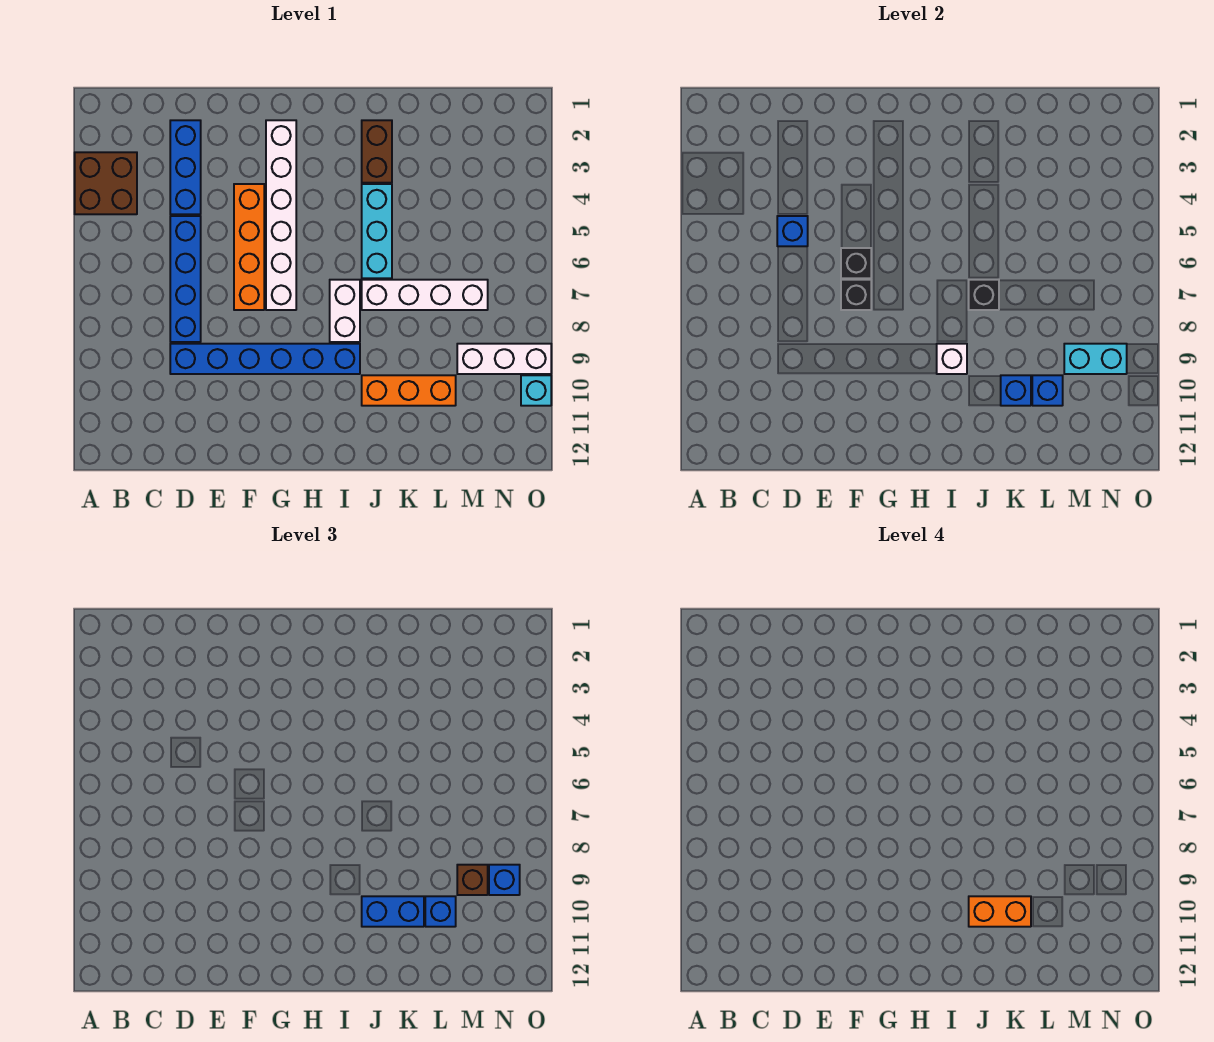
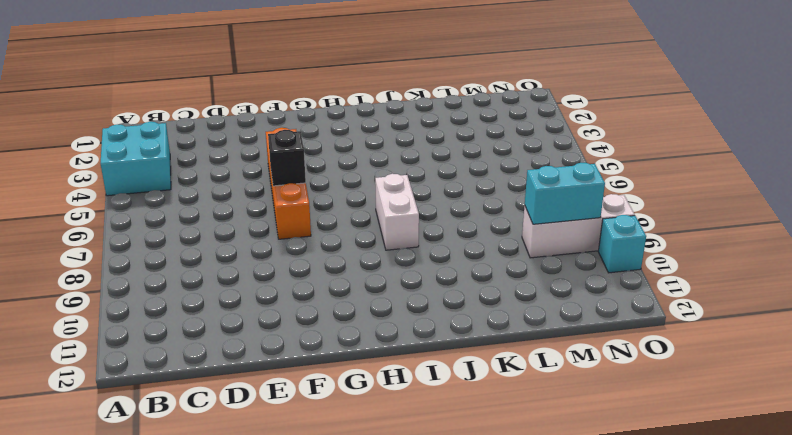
cyan 2x2 brick [100,122,171,196] -> brown 2x2 brick [75,152,137,214]
none -> blue 1x3 brick [170,120,201,214]
none -> blue 1x4 brick [170,216,201,342]
none -> blue 1x6 brick [170,344,360,374]

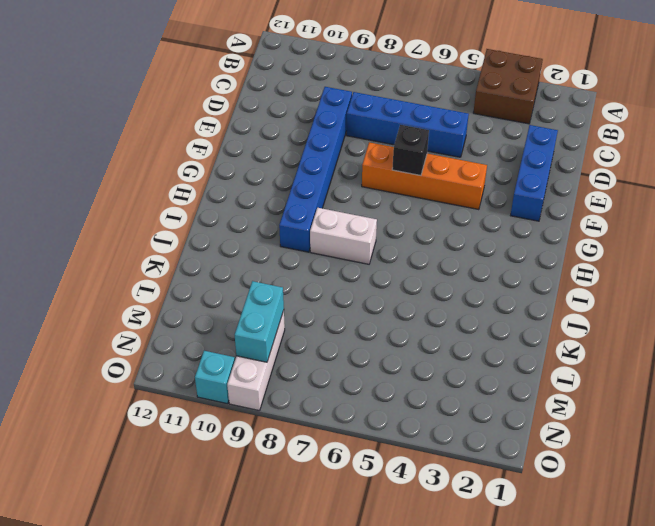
blue 1x3 brick [511,125,558,221] -> blue 1x3 brick turned to [170,120,201,214]
none -> white 1x6 brick [266,120,296,310]
none -> brown 1x2 brick [362,120,392,183]
none -> cyan 1x3 brick [362,184,392,278]

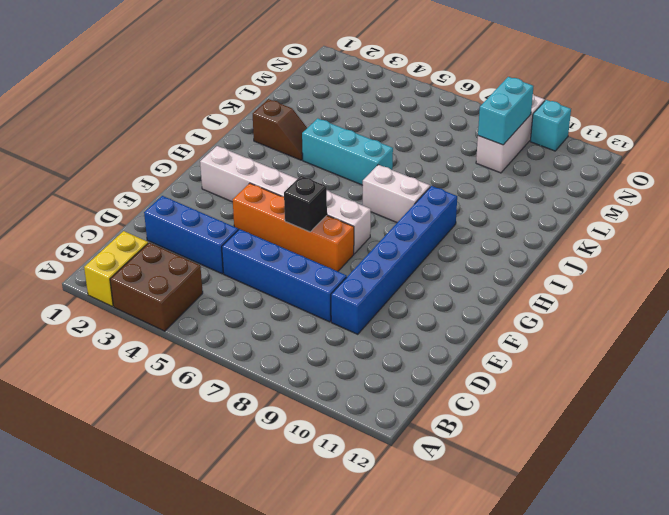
yellow 1x2 brick [84,231,148,306] -> none
brown 1x2 slope [253,99,307,160] -> brown 1x2 brick [362,120,392,183]
none -> white 1x4 brick [362,280,488,310]
none -> orange 1x3 brick [362,375,456,406]
none -> blue 1x1 brick [777,216,808,246]

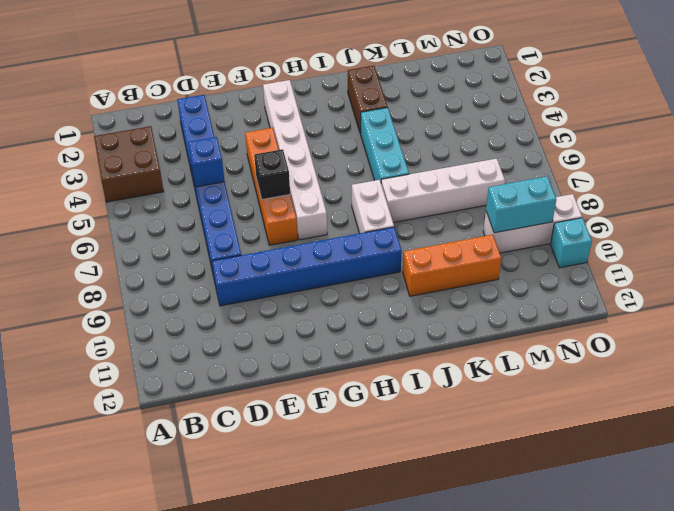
none -> black 1x1 brick [841,280,871,310]
none -> white 1x1 brick [937,344,967,374]
none -> black 1x1 brick [969,280,999,310]

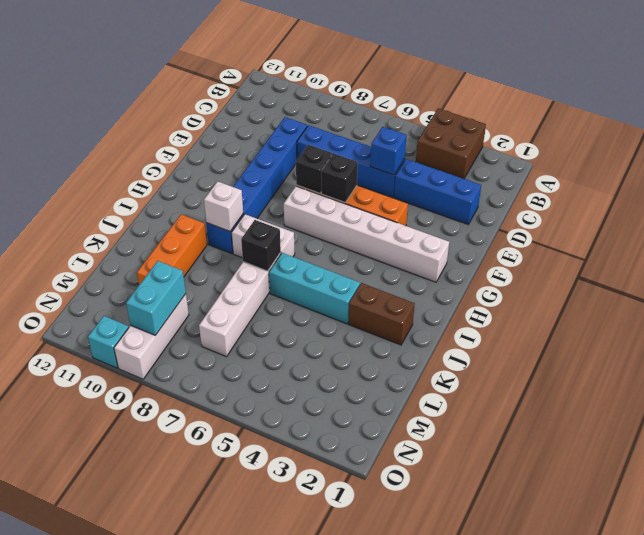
none -> blue 1x1 brick [1001,375,1031,406]
none -> blue 1x1 brick [1032,375,1063,406]
none -> blue 1x2 brick [362,896,424,927]

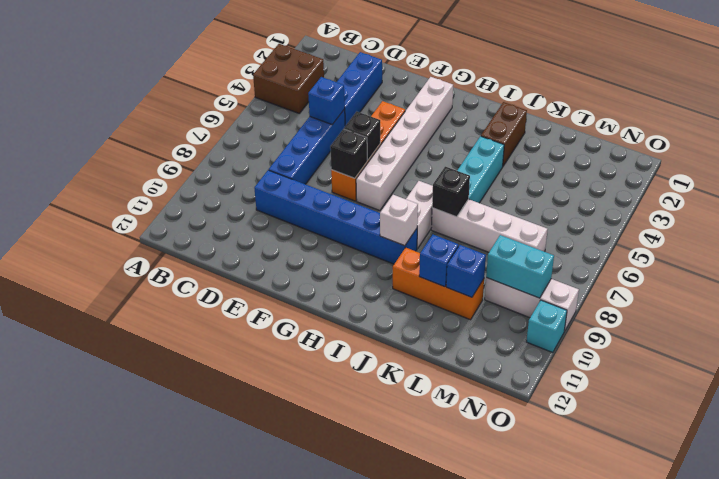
none -> blue 1x2 brick [362,896,424,927]
none -> blue 1x1 brick [425,896,456,927]
none -> brown 1x1 brick [457,865,488,895]

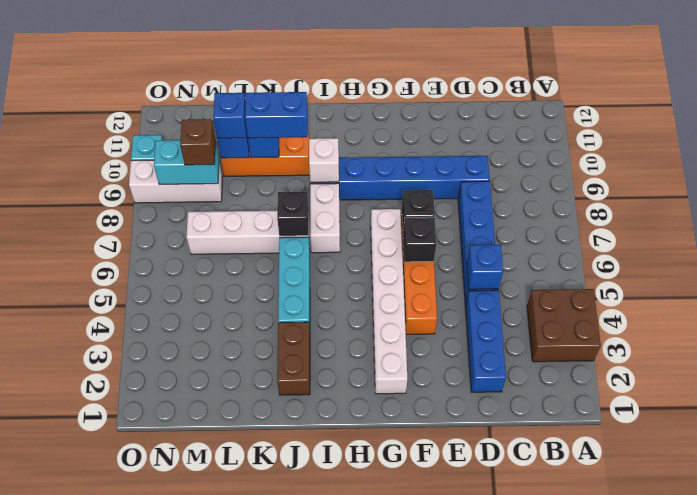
none -> blue 1x1 brick [489,865,520,895]
none -> orange 1x2 brick [969,896,1031,927]

